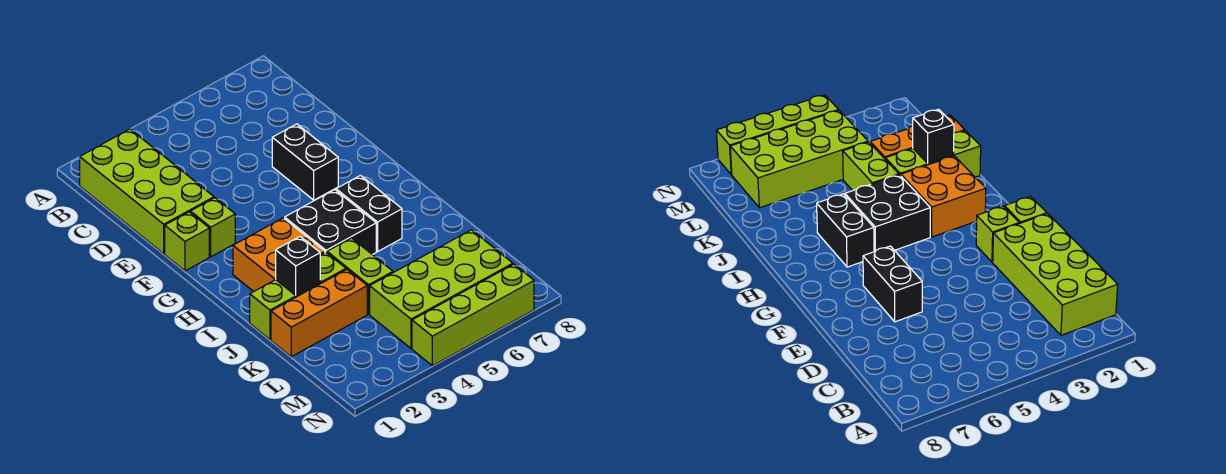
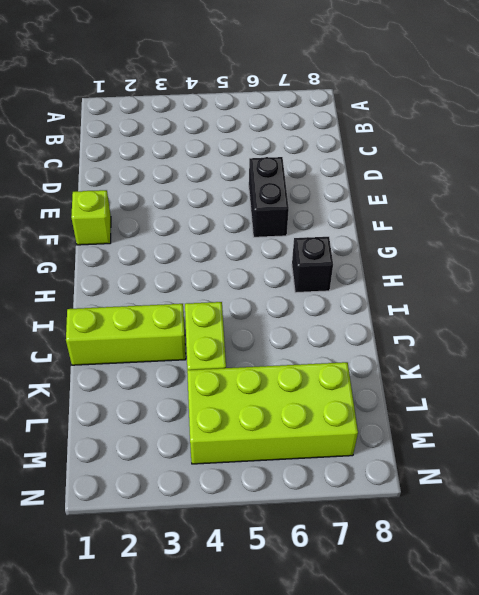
black 1x1 brick [292,237,333,293] -> black 1x1 brick moved to [276,237,320,295]
none -> lime 2x4 brick [80,129,214,254]
none -> lime 1x1 brick [190,198,235,257]
none -> orange 2x2 brick [233,218,325,292]

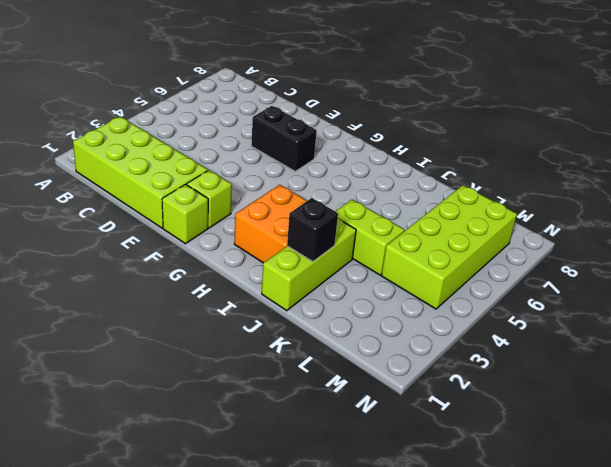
none -> black 2x2 brick [285,190,376,255]
none -> black 1x2 brick [336,175,402,252]
none -> orange 1x3 brick [271,270,367,357]

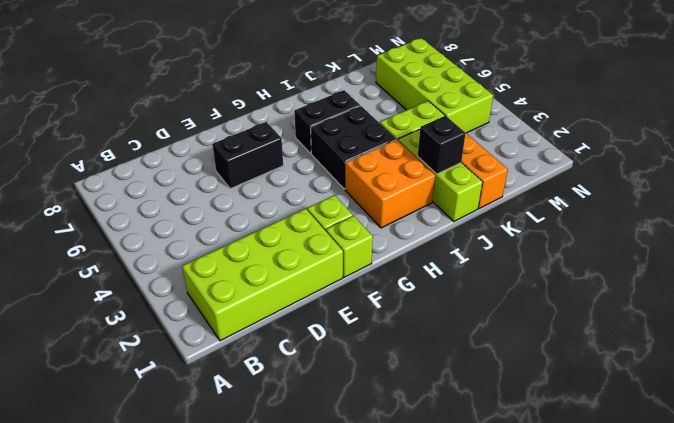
none -> lime 1x4 brick [412,264,534,366]

